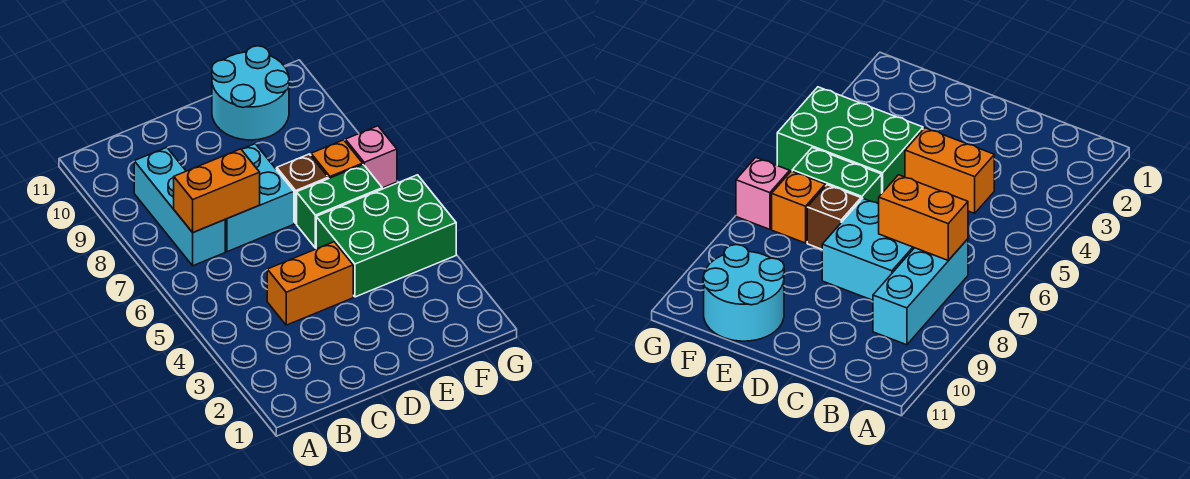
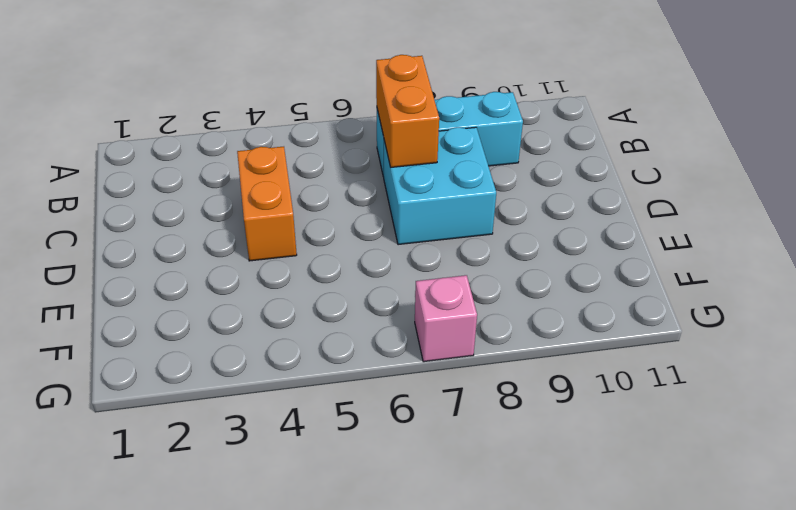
none -> green 2x3 brick [316,175,456,297]
none -> green 1x2 brick [297,165,382,248]

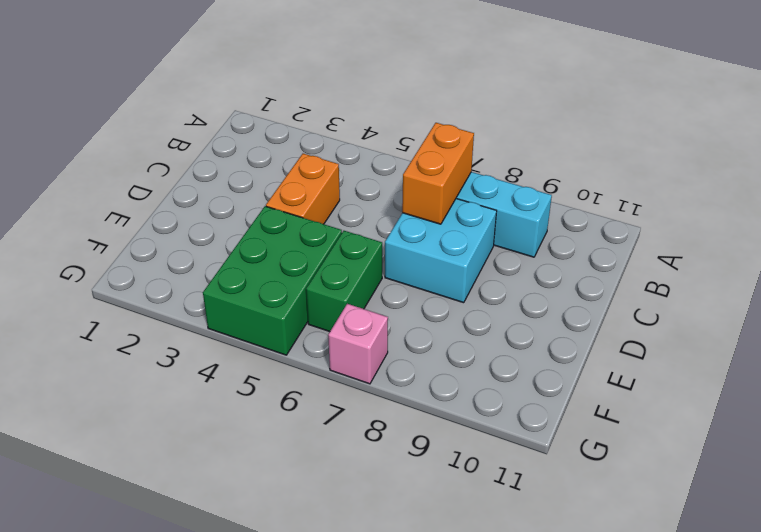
none -> brown 1x1 brick [277,154,328,223]
none -> cyan 2x2 round brick [212,46,289,140]

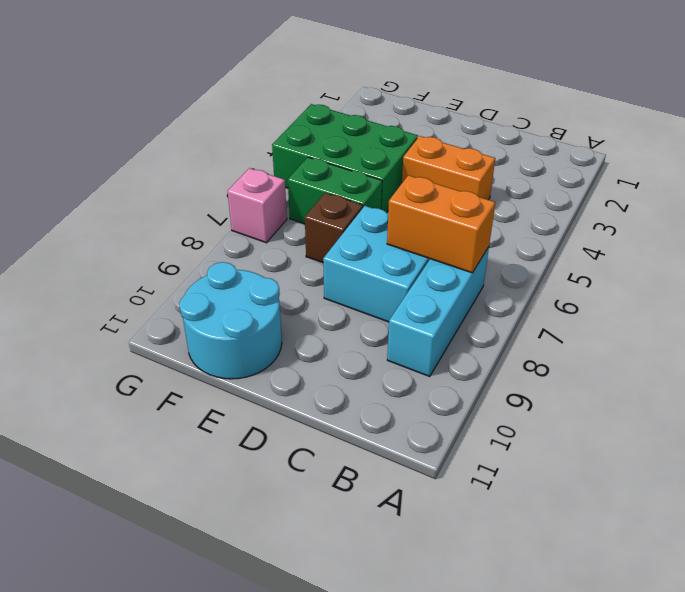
none -> orange 1x1 brick [311,140,363,179]

